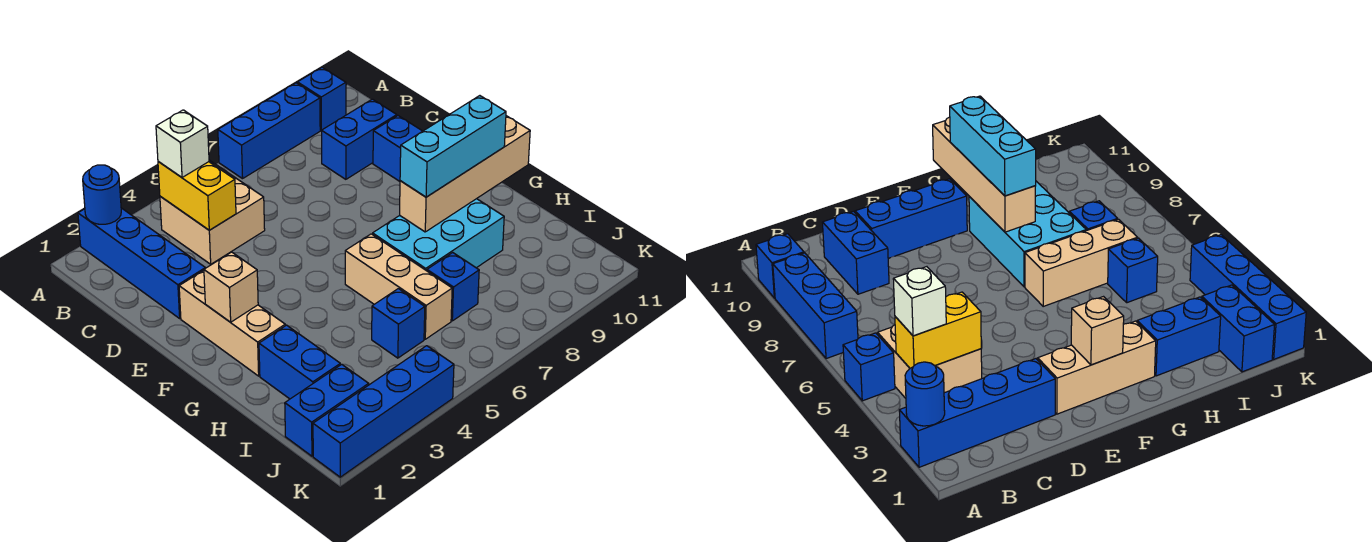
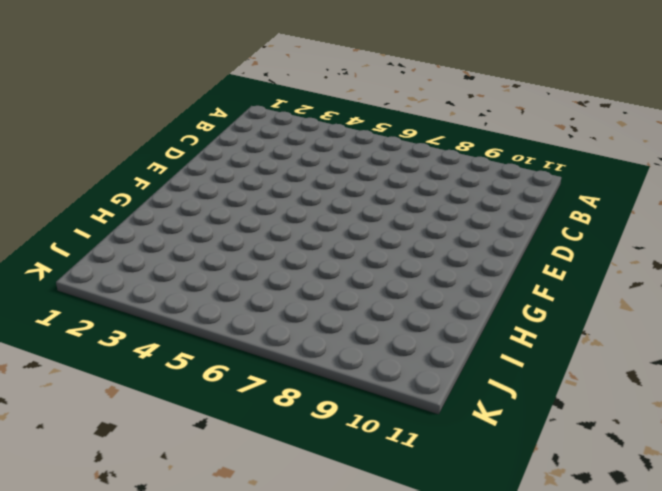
none -> blue 1x4 brick [78,208,205,318]
none -> blue 1x1 brick [843,333,895,401]
none -> blue 1x3 brick [218,83,320,179]

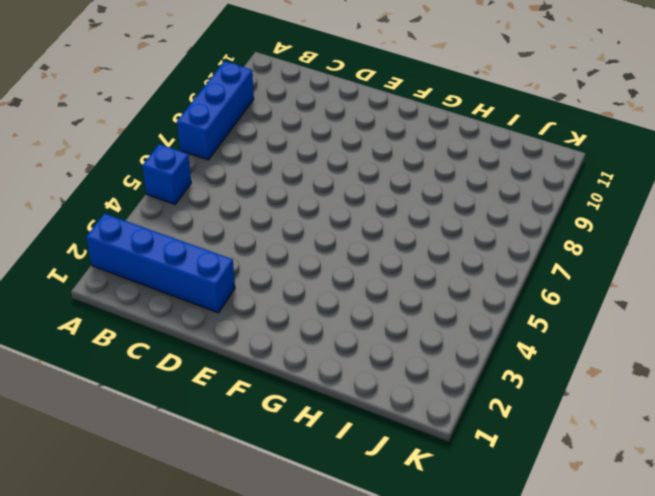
none -> blue 1x1 brick [297,67,346,130]
none -> tan 2x2 brick [160,164,265,264]
none -> blue 1x2 brick [321,99,397,179]

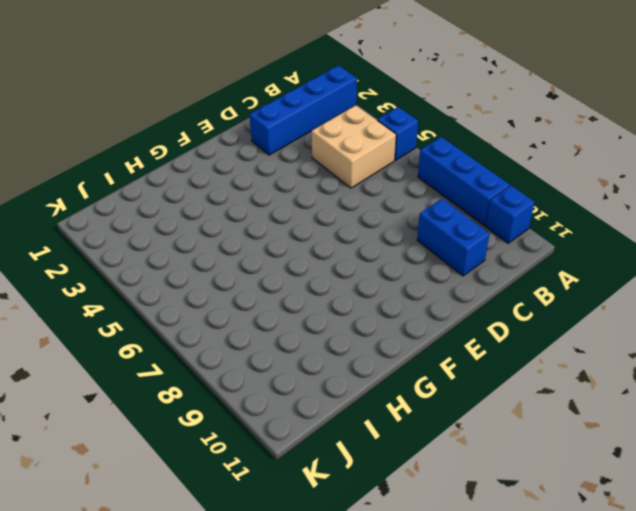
none -> blue 1x3 brick [373,116,422,181]
none -> tan 1x3 brick [179,270,285,376]
none -> tan 1x3 brick [345,234,452,339]

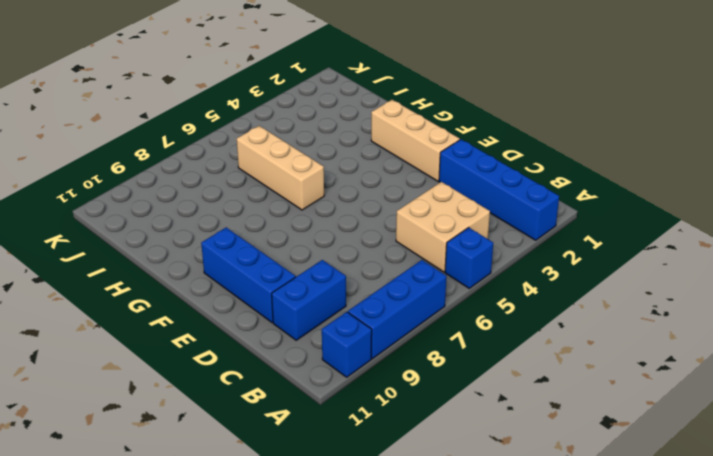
none -> cyan 2x3 brick [373,199,504,271]
none -> blue 1x2 brick [259,325,340,399]
none -> blue 1x1 brick [372,289,425,358]

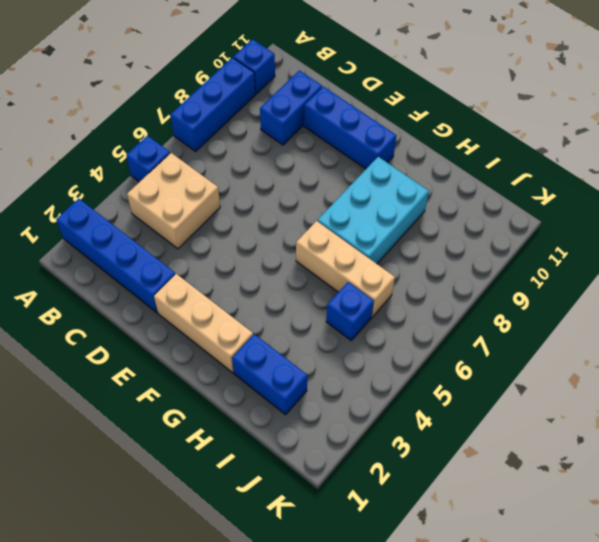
none -> blue 1x1 brick [427,253,479,321]
none -> blue 1x2 brick [285,364,369,456]
none -> blue 1x4 brick [313,346,454,477]

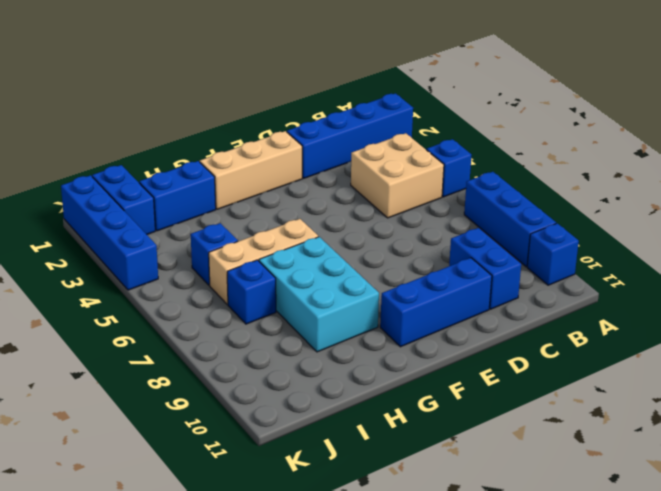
none -> blue 1x1 round brick [83,165,121,224]
none -> yellow 1x2 brick [158,162,236,230]
none -> tan 1x1 brick [204,252,258,322]

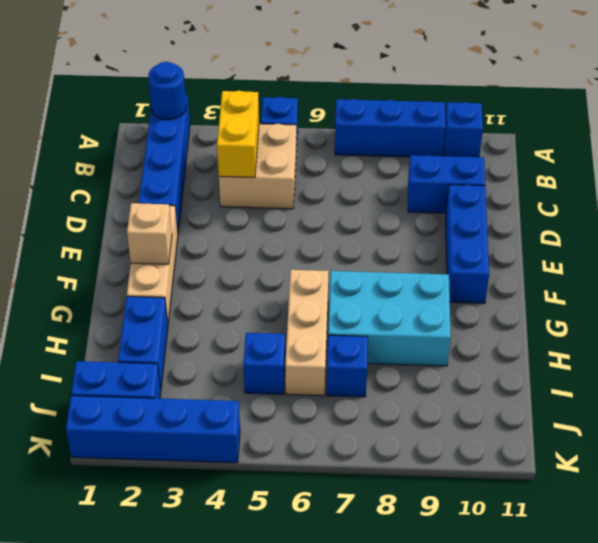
none -> tan 1x4 brick [400,116,530,232]
none -> white 1x1 brick [156,110,209,177]
none -> cyan 1x3 brick [400,96,506,197]

